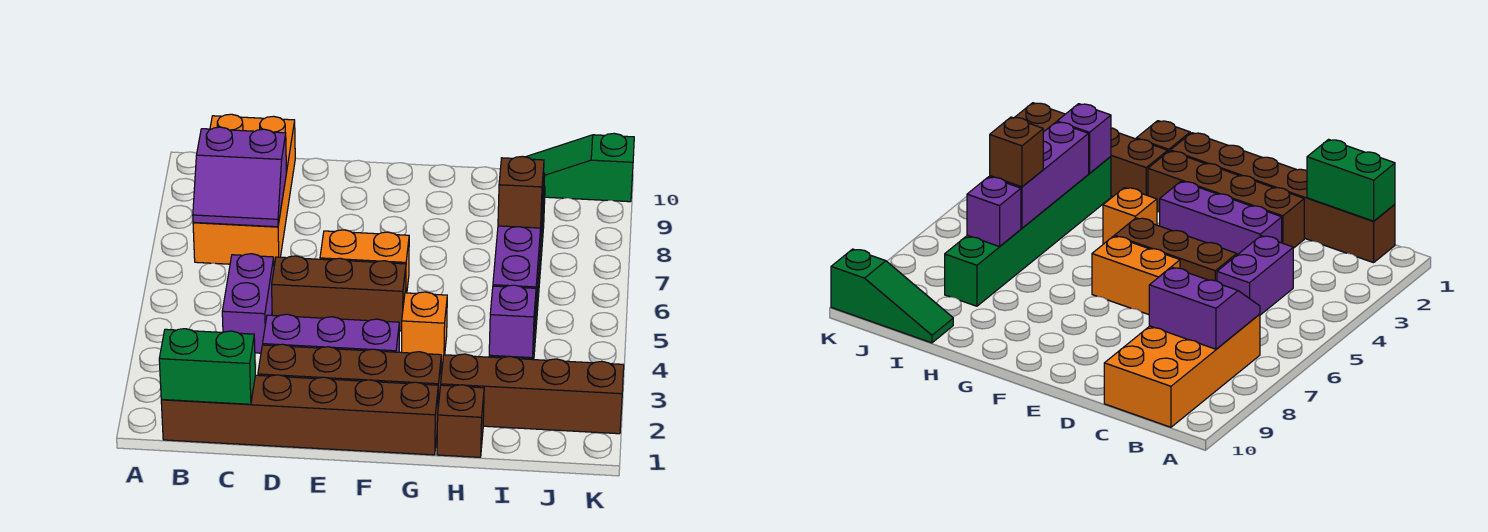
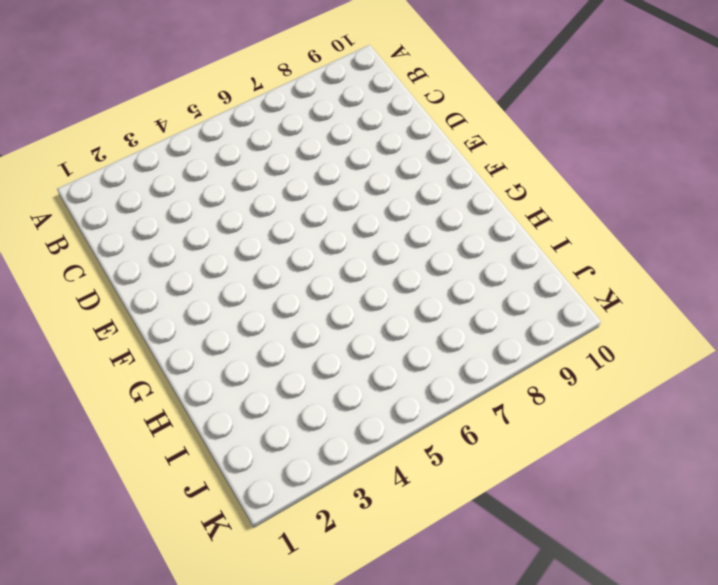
none -> brown 1x6 brick [161,375,438,455]
none -> orange 2x4 brick [193,114,295,265]
none -> purple 1x2 brick [222,254,274,353]

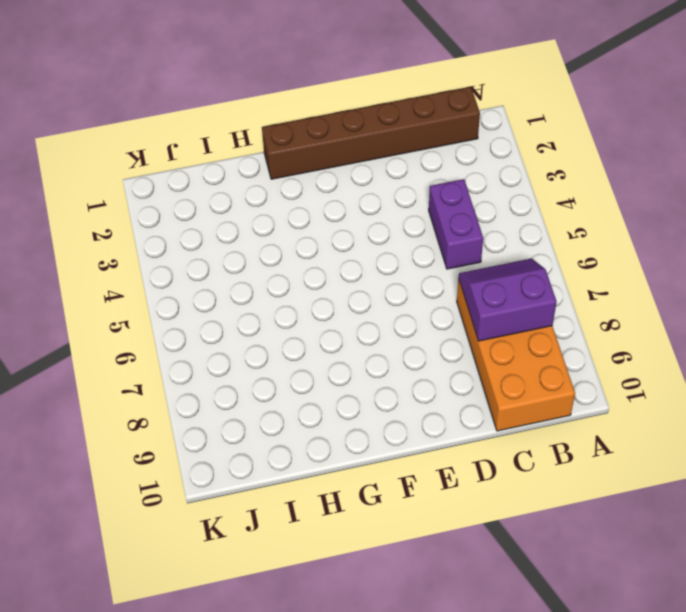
none -> brown 1x4 brick [258,344,441,406]
none -> purple 1x3 brick [263,314,399,352]
none -> brown 1x3 brick [272,256,406,331]

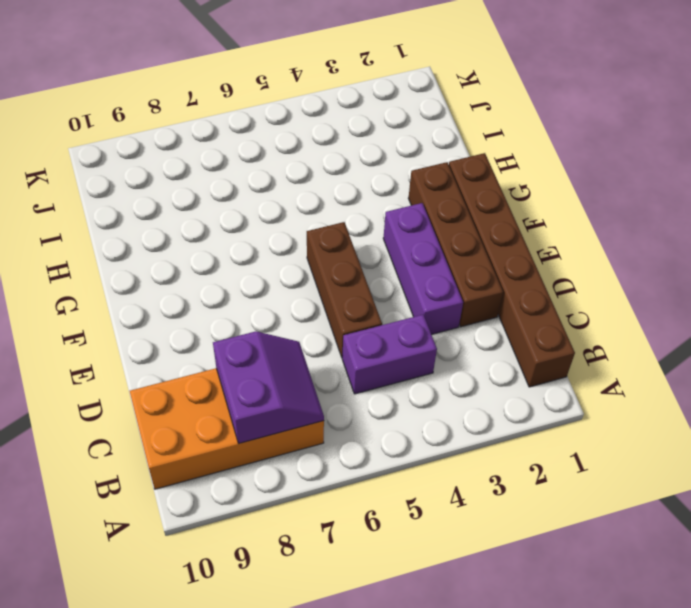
none -> orange 1x2 brick [320,230,409,293]
none -> orange 1x1 brick [402,292,447,363]
none -> brown 1x1 brick [437,385,484,457]

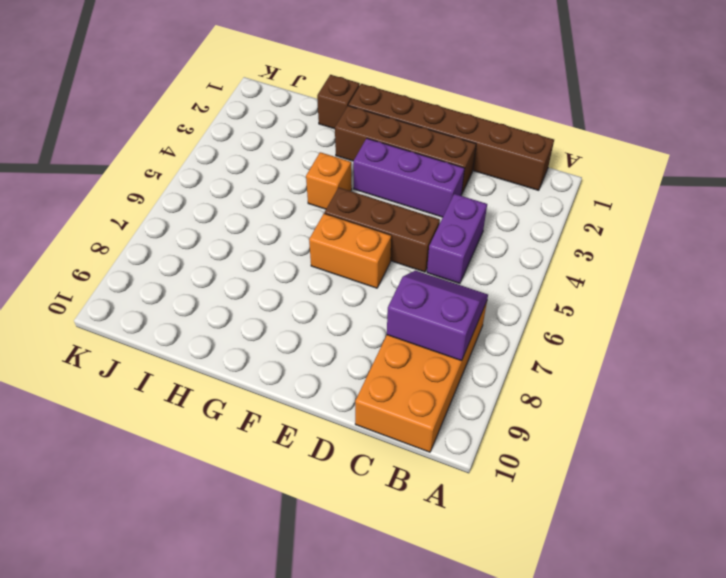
none -> brown 1x4 brick [441,354,624,434]
none -> green 1x6 brick [945,157,1111,306]
none -> green 1x3 slope [526,133,634,202]

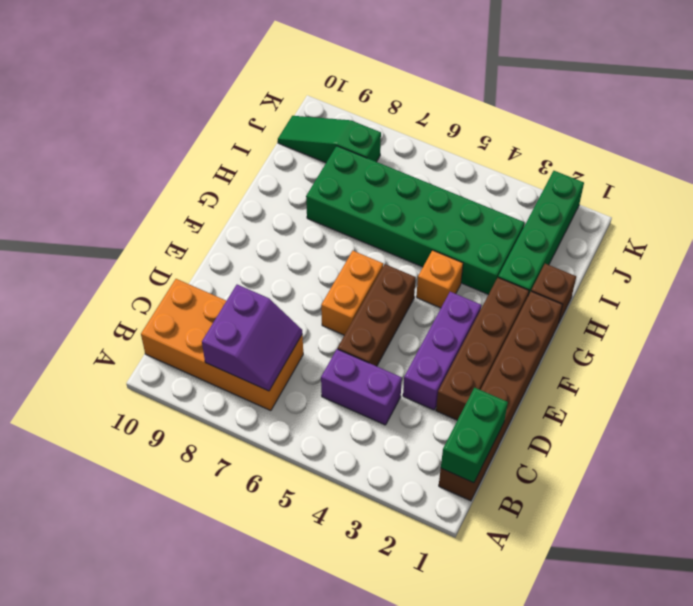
green 1x4 brick [498,171,584,295] -> brown 1x4 brick [441,354,624,434]
green 2x6 brick [306,146,524,295] -> green 1x6 brick [945,157,1111,306]
green 1x3 slope [278,116,381,163] -> green 1x3 slope turned to [526,133,634,202]
none -> purple 1x1 brick [489,285,536,358]
none -> purple 1x3 brick [493,216,542,318]
none -> purple 1x1 brick [967,177,1021,247]

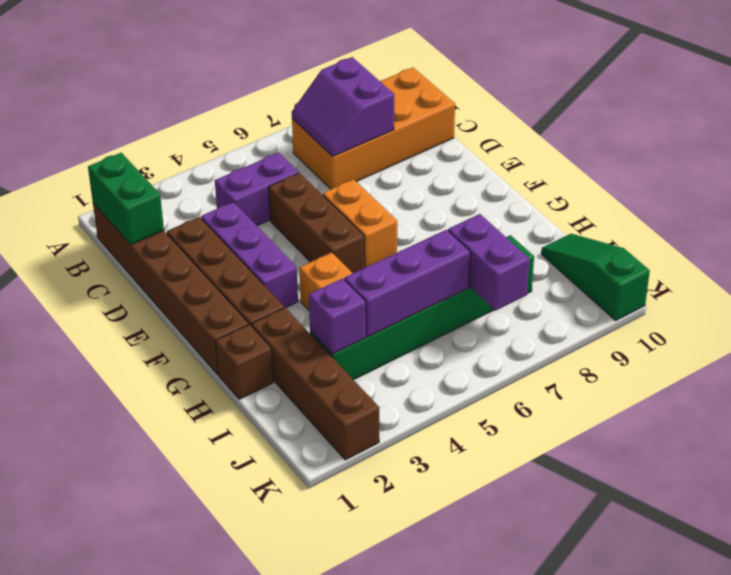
purple 1x2 brick [448,214,530,311] -> purple 1x1 brick [967,177,1021,247]
none -> brown 1x1 brick [498,156,544,228]

